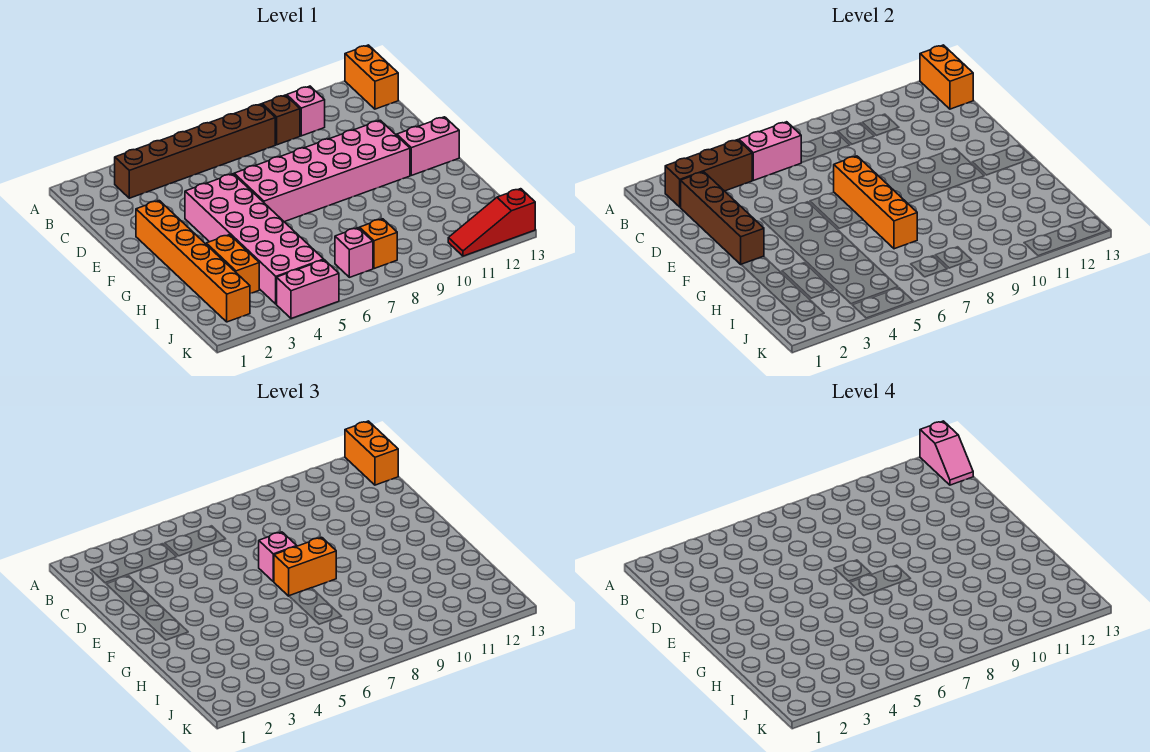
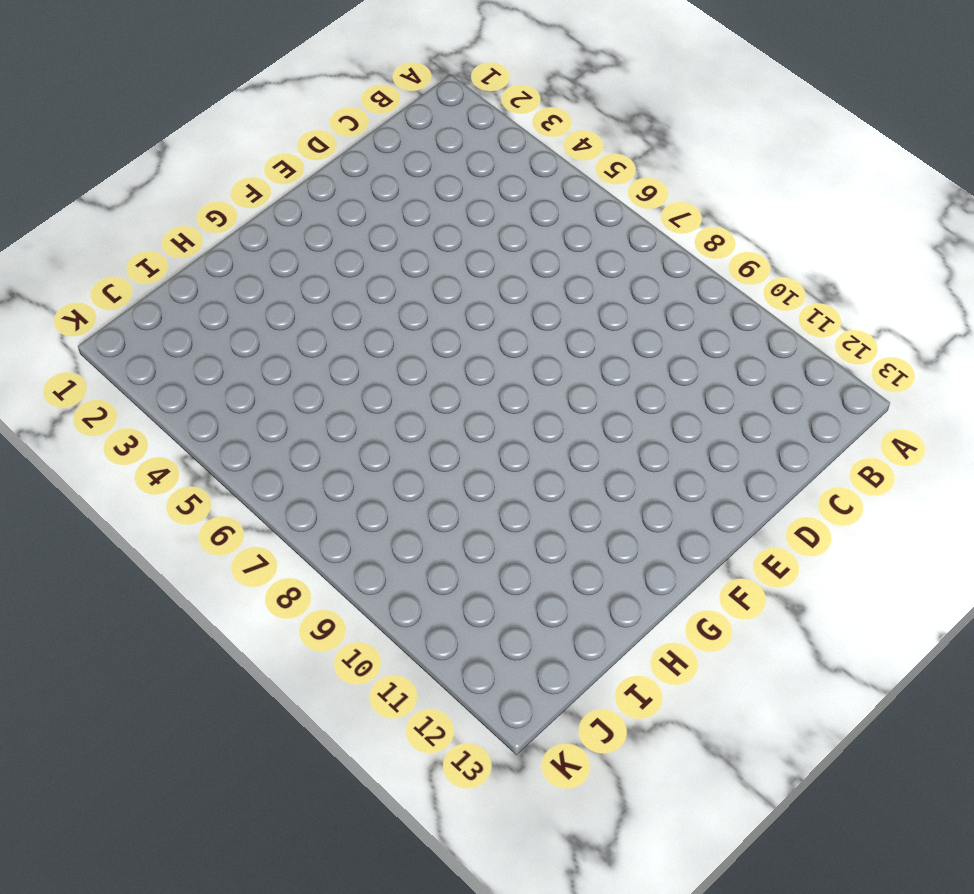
none -> orange 1x2 brick [345,45,398,109]
none -> brown 1x6 brick [115,104,275,198]
none -> brown 1x1 brick [262,95,300,145]

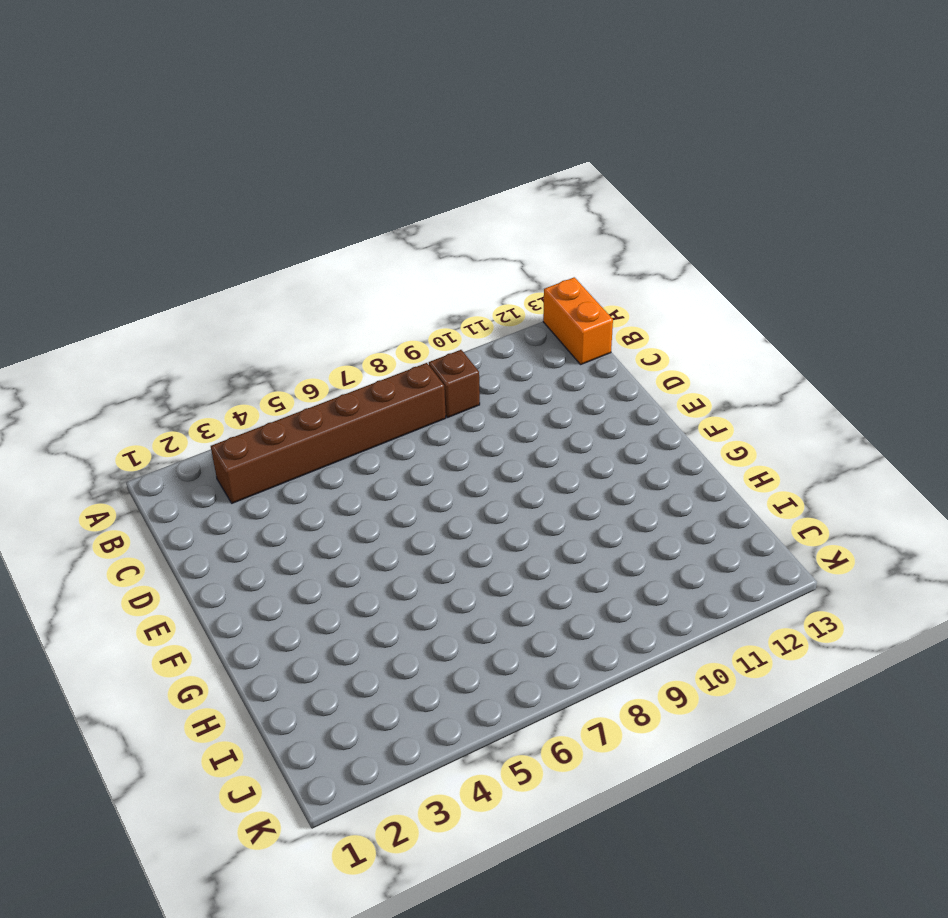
none -> pink 1x1 brick [287,86,325,136]
none -> orange 1x6 brick [136,201,250,322]
none -> pink 2x6 brick [185,174,324,304]

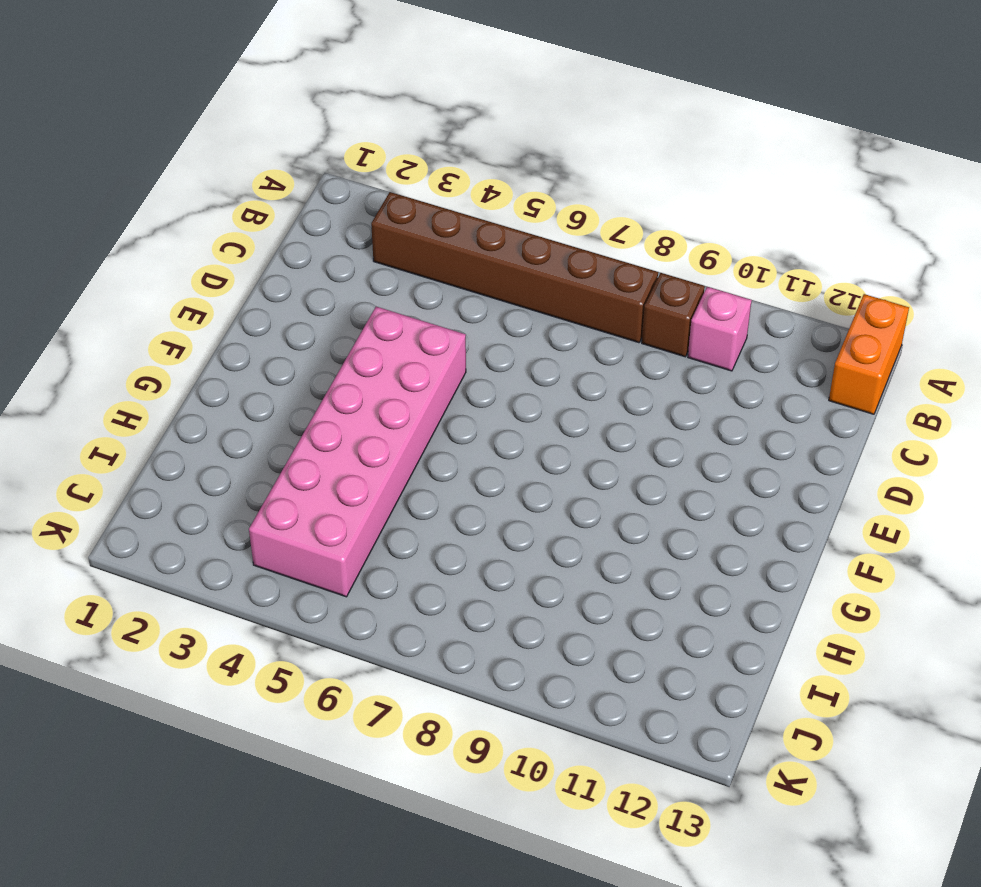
none -> orange 1x6 brick [136,201,250,322]
none -> pink 2x6 brick [234,120,410,222]
none -> pink 1x2 brick [397,117,459,175]

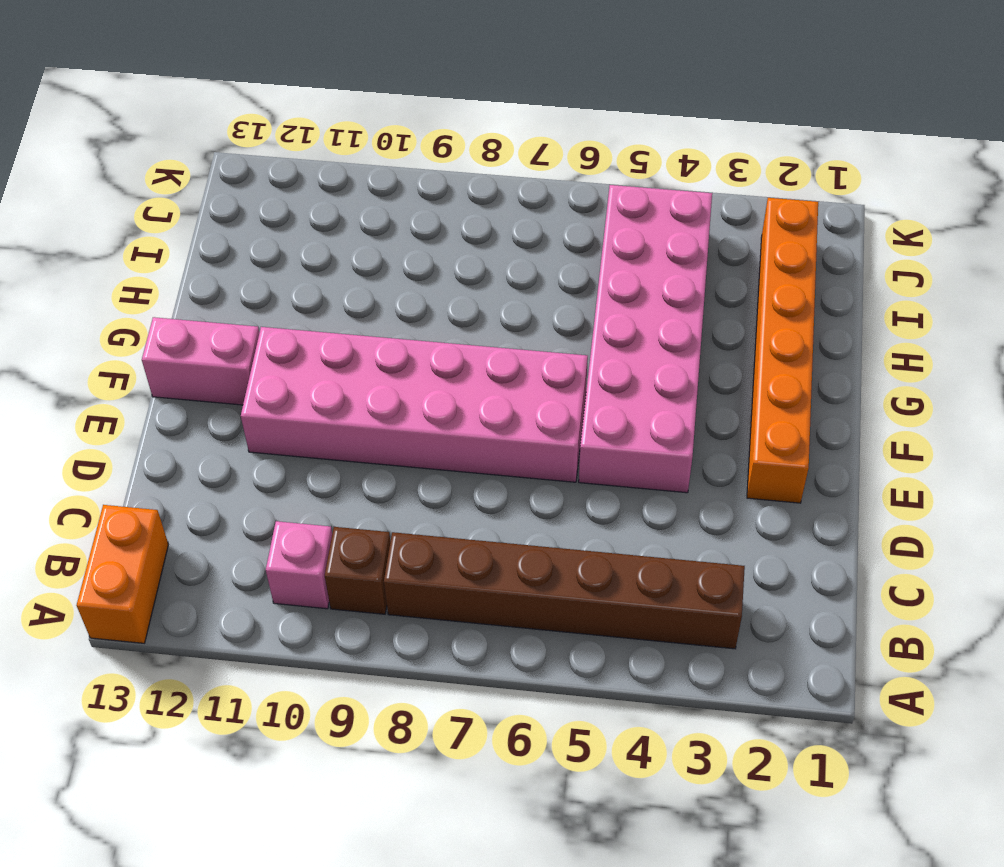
none -> orange 1x2 brick [206,235,259,294]
none -> pink 1x1 brick [335,228,373,277]
none -> orange 1x1 brick [360,219,397,269]

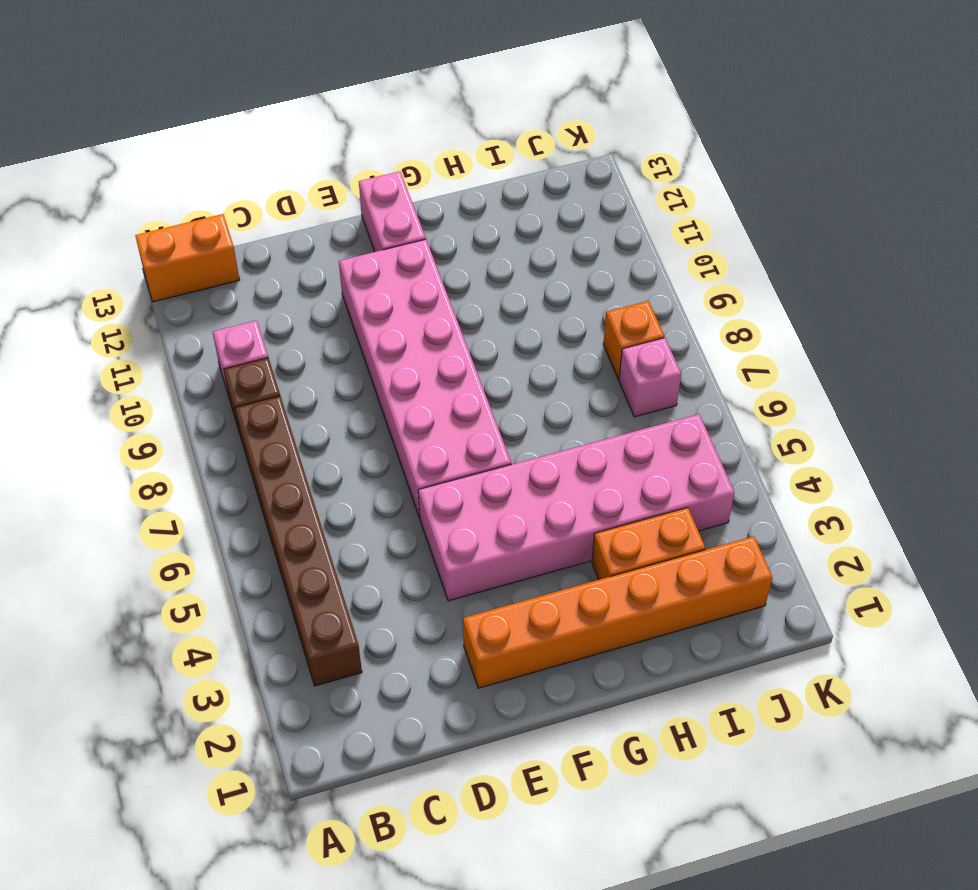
none -> pink 1x2 brick [277,260,339,319]
none -> red 1x3 slope [448,189,535,256]
none -> orange 1x2 brick [920,45,973,109]

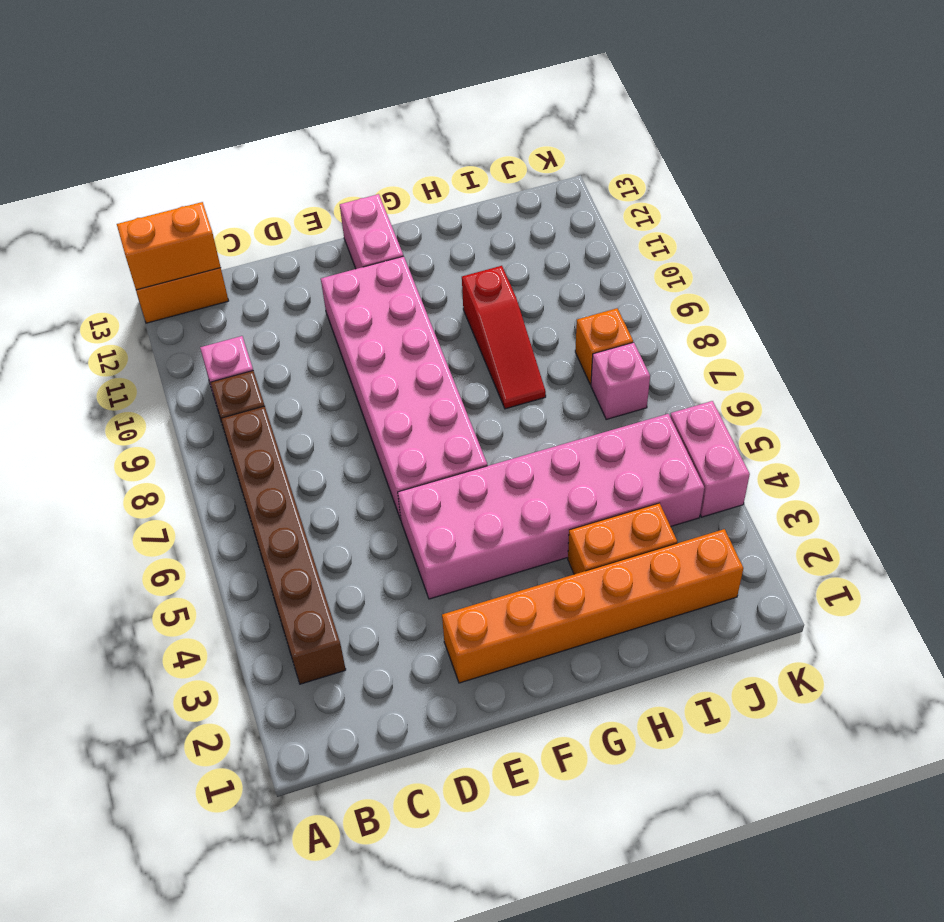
red 1x3 slope [462,266,546,409] -> red 1x3 slope moved to [448,189,535,256]
none -> brown 1x3 brick [665,140,753,207]
none -> pink 1x2 brick [739,122,801,180]
none -> brown 1x4 brick [681,172,764,264]

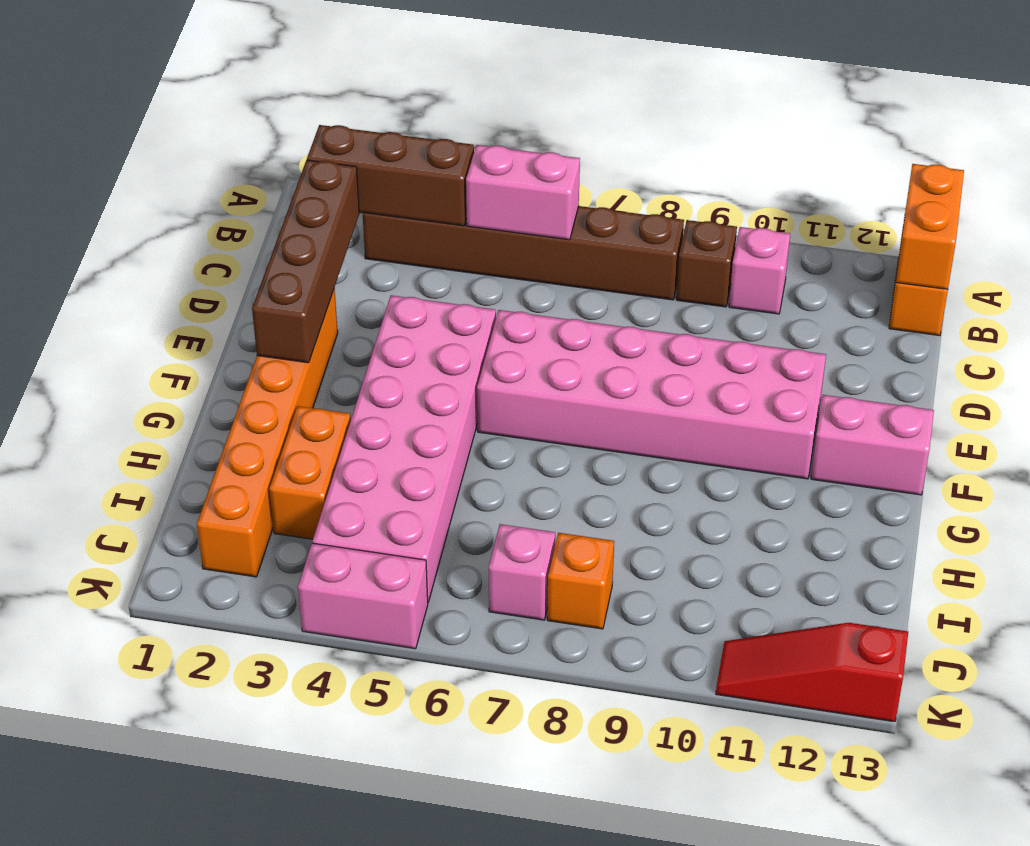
none -> orange 1x4 brick [834,156,917,249]
none -> orange 1x2 brick [345,421,398,485]
none -> pink 1x1 brick [259,532,297,582]

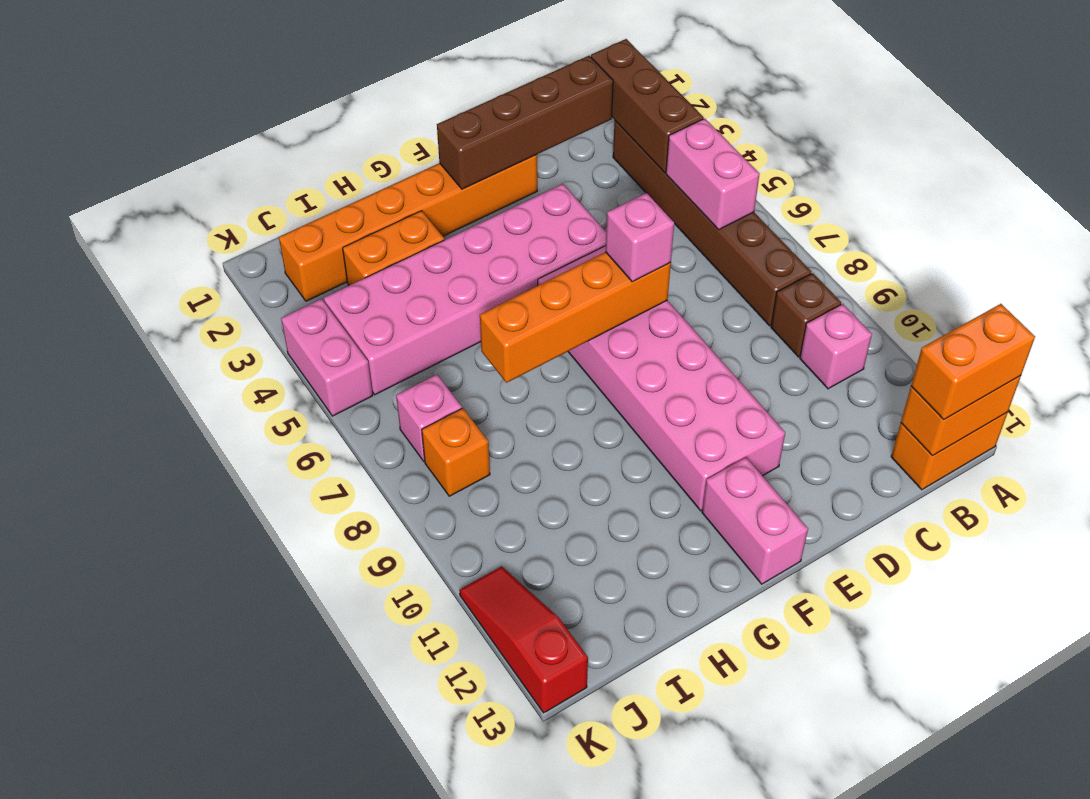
none -> orange 1x2 brick [274,537,336,596]
none -> pink 1x2 slope [920,421,973,485]

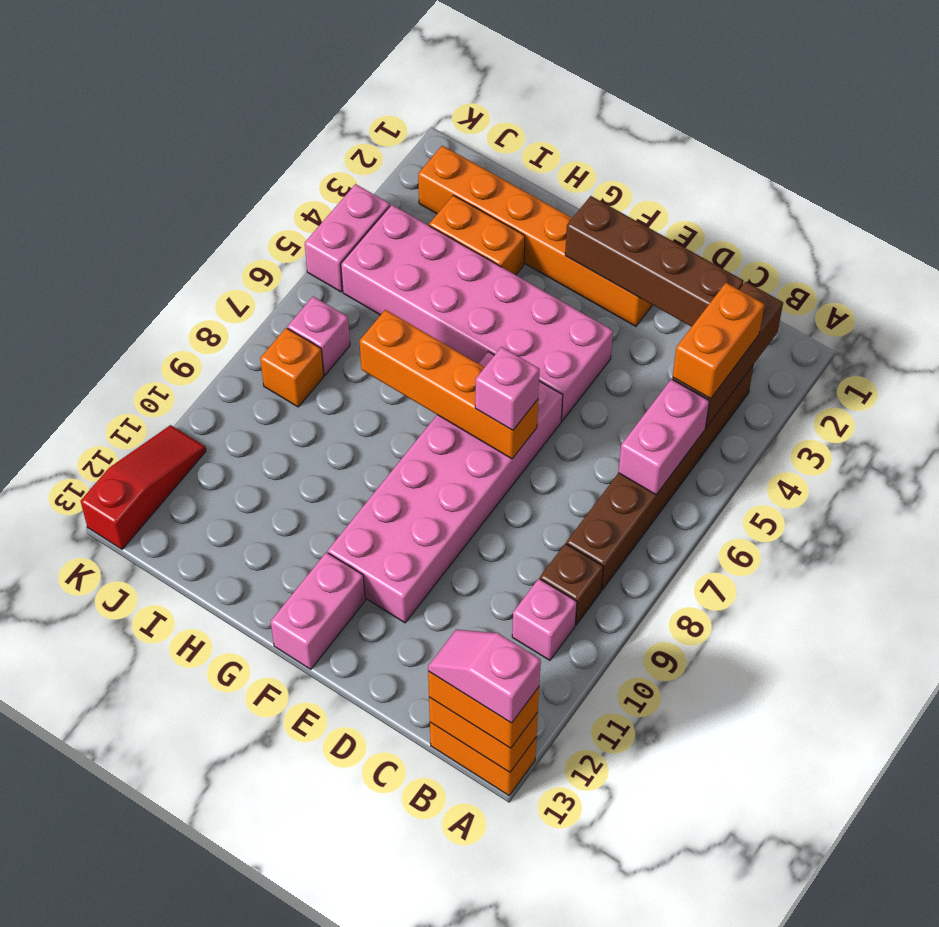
orange 1x2 brick [673,283,764,399] -> orange 1x2 brick moved to [274,537,336,596]

